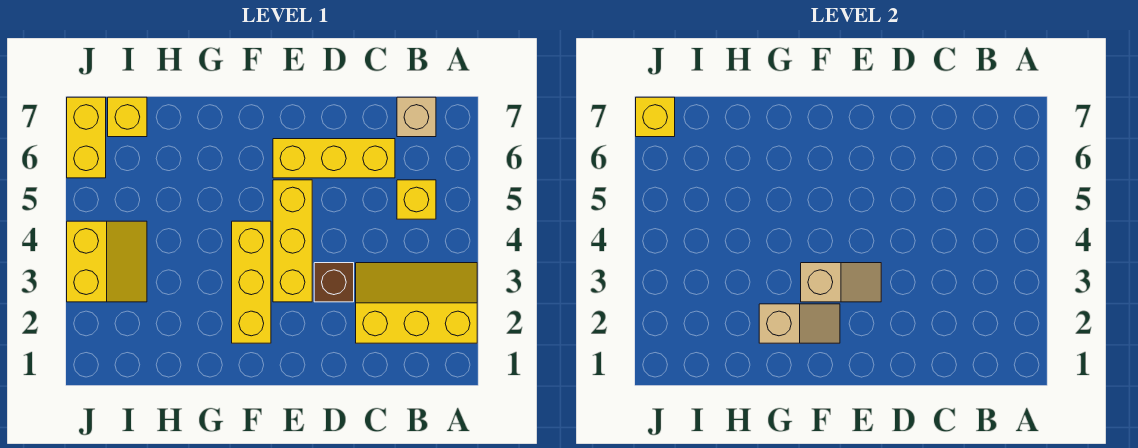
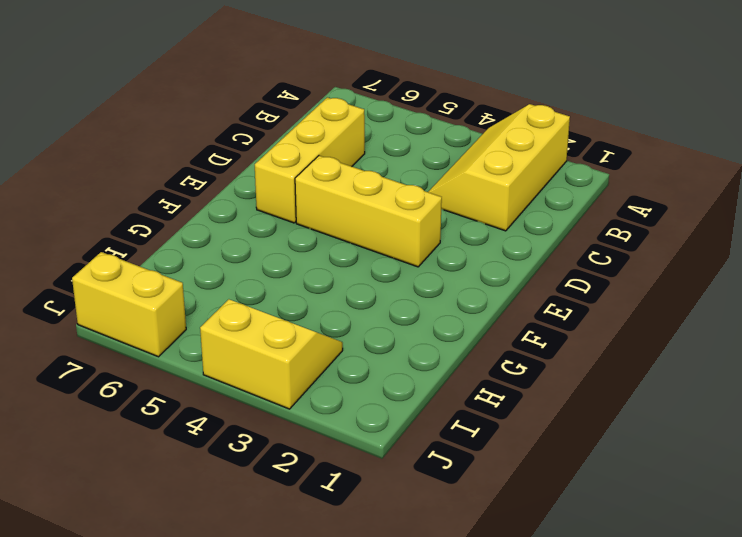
none -> yellow 1x1 brick [397,180,436,219]
none -> tan 1x1 brick [397,97,436,137]
none -> brown 1x1 brick [314,263,354,302]

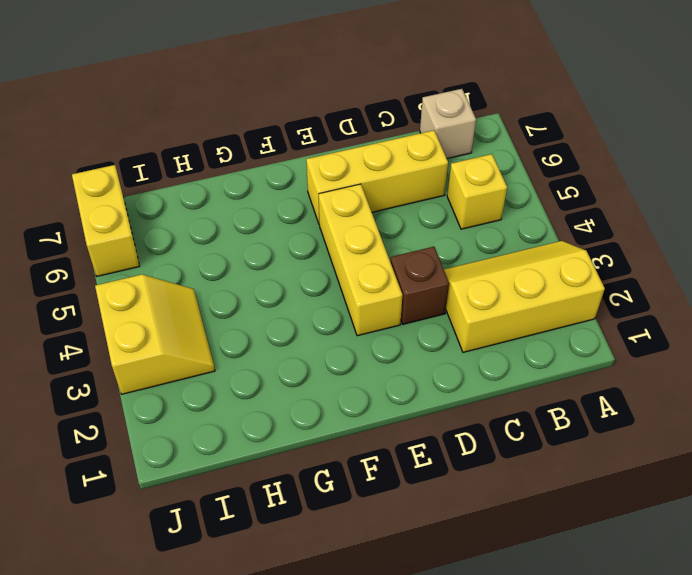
none -> yellow 1x3 brick [232,221,271,343]
none -> yellow 1x1 brick [108,97,147,137]
none -> tan 1x2 slope [801,263,881,302]

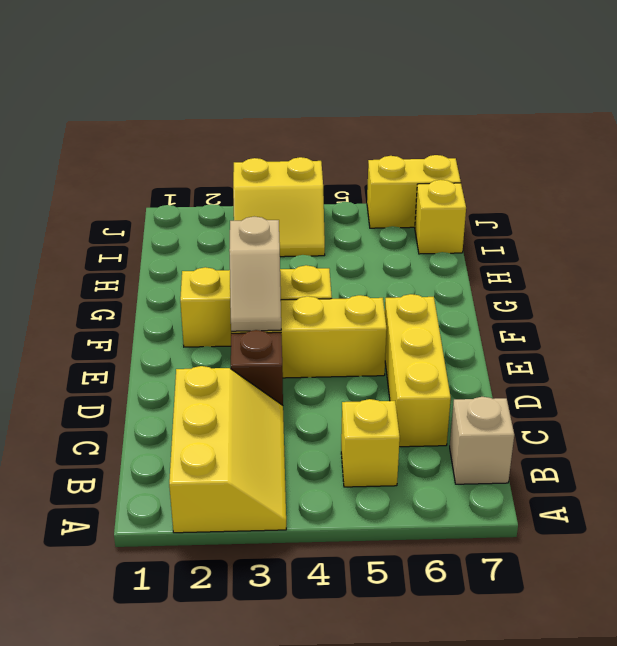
none -> tan 1x2 slope [759,304,840,343]
none -> yellow 1x1 brick [636,97,675,137]

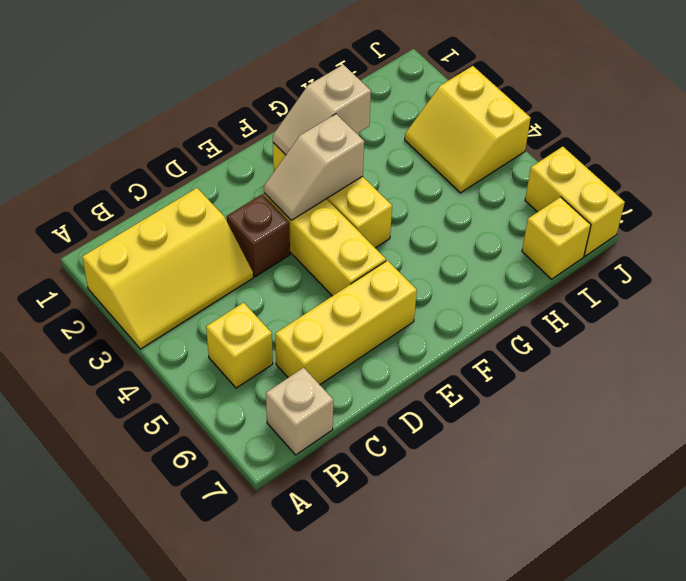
none -> yellow 1x1 brick [636,97,675,137]

